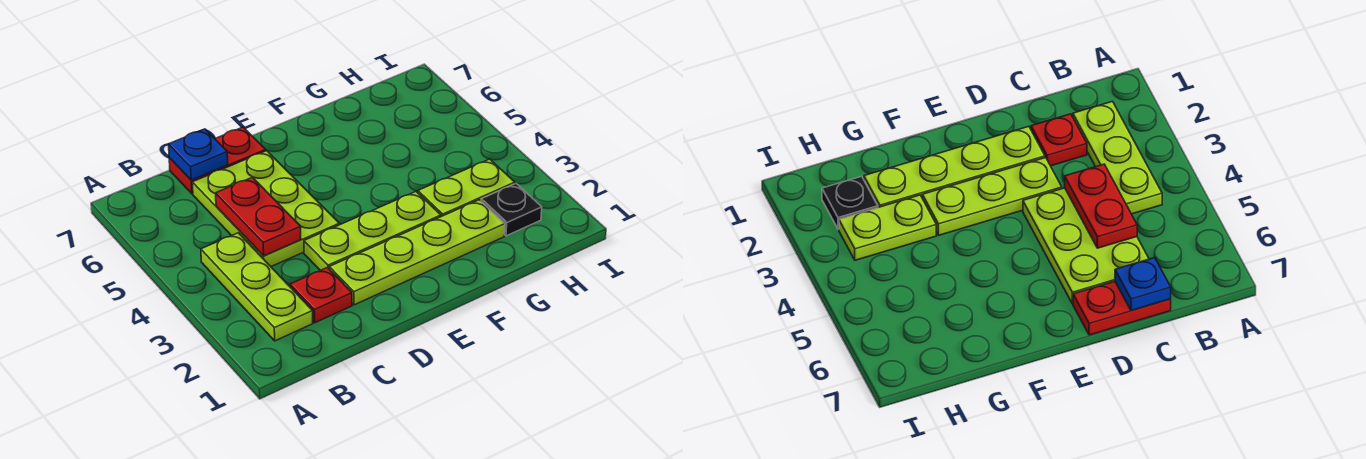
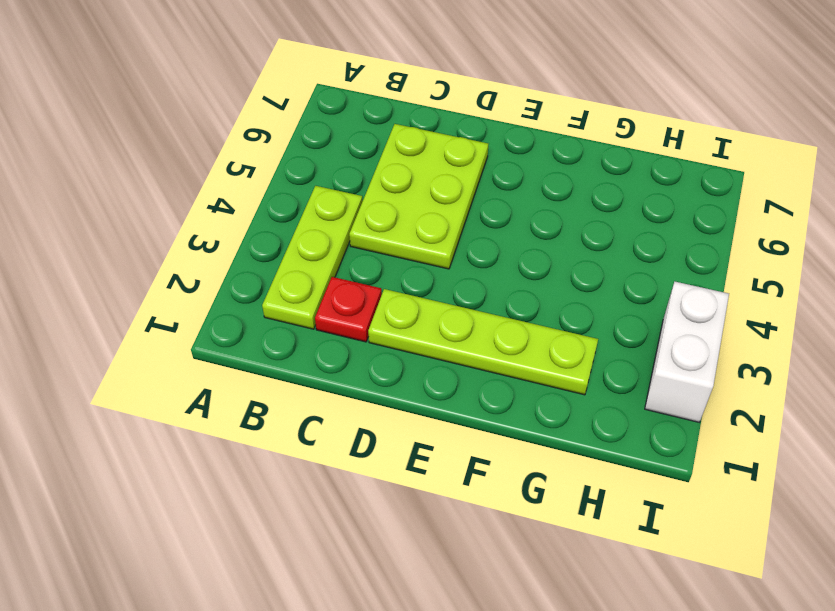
white 1x2 brick [645,282,729,422] -> none
none -> red 1x2 plate [169,127,266,194]
none -> lime 1x3 plate [304,192,441,270]

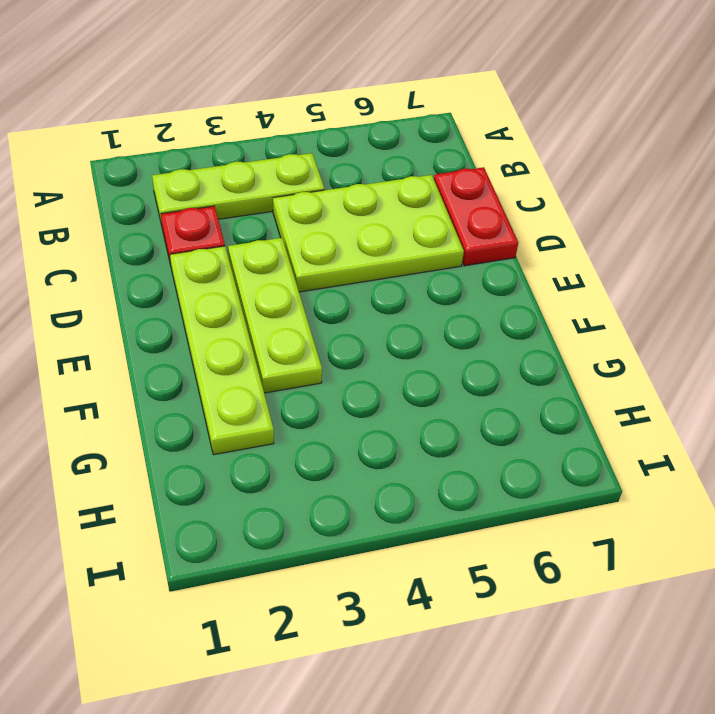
none -> lime 1x2 plate [418,159,515,217]
none -> black 1x1 plate [481,184,542,236]

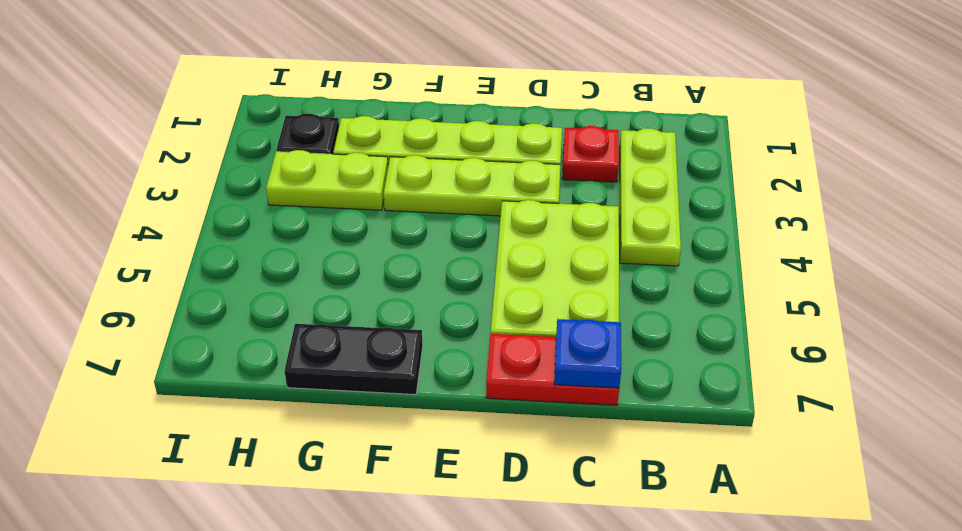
black 1x2 plate [284,324,423,395] -> none
none -> red 1x2 plate [216,177,301,256]

